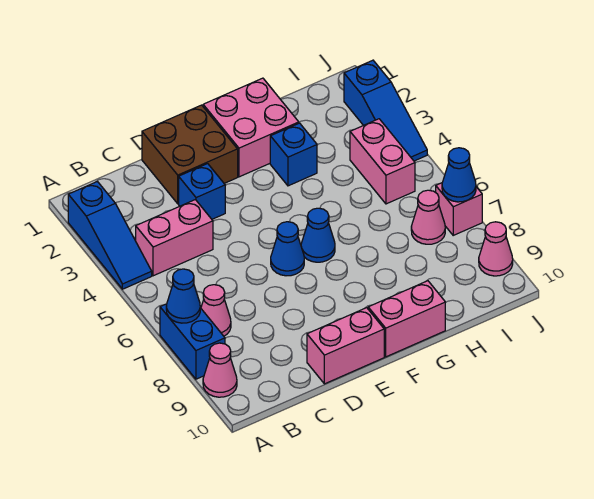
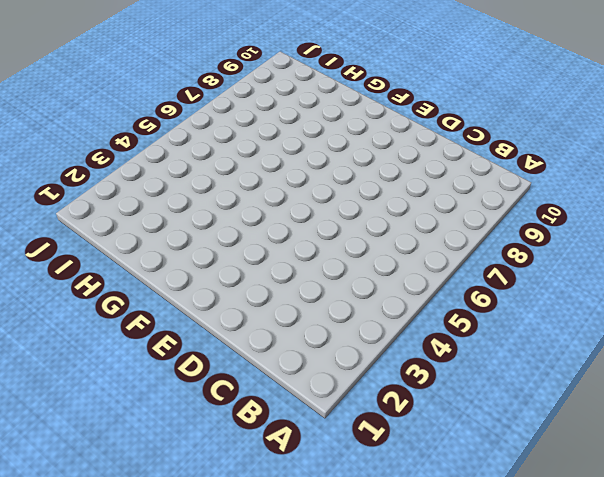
none -> blue 1x3 slope [68,182,152,289]
none -> blue 1x2 brick [160,304,225,379]
none -> pink 1x1 cone [203,343,237,397]

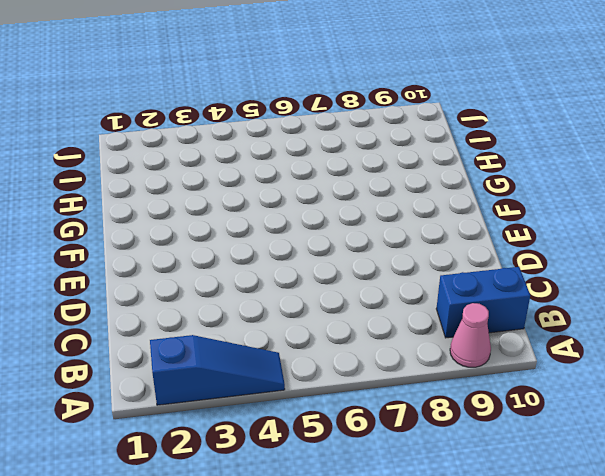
blue 1x2 brick [436,267,530,338] -> blue 1x2 brick moved to [160,304,225,379]
none -> pink 1x2 brick [136,200,213,276]
none -> pink 1x1 cone [201,285,231,336]
none -> brown 2x2 brick [142,105,238,204]

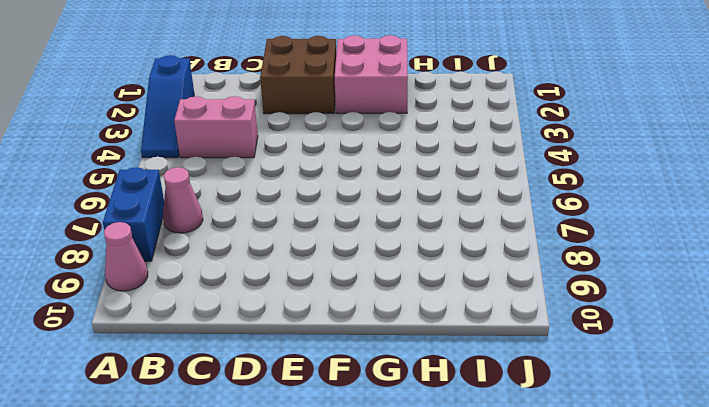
none -> blue 1x1 brick [179,164,225,219]
none -> pink 1x2 brick [307,308,384,384]
none -> blue 1x1 cone [271,222,304,276]

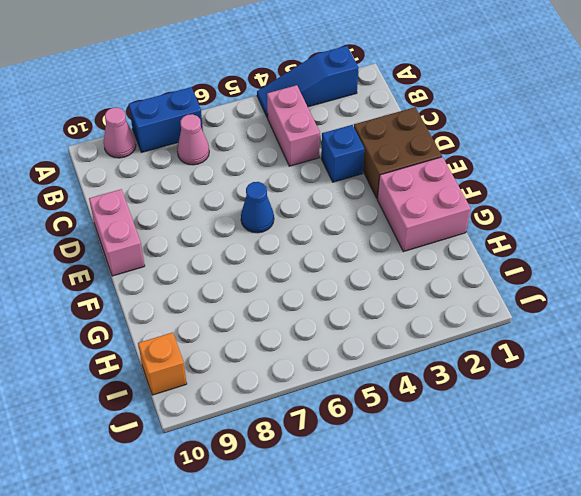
orange 1x1 brick [138,332,187,395] -> none
none -> blue 1x1 cone [301,208,335,262]
none -> pink 1x2 brick [368,281,445,357]
none -> blue 1x1 brick [270,123,317,186]

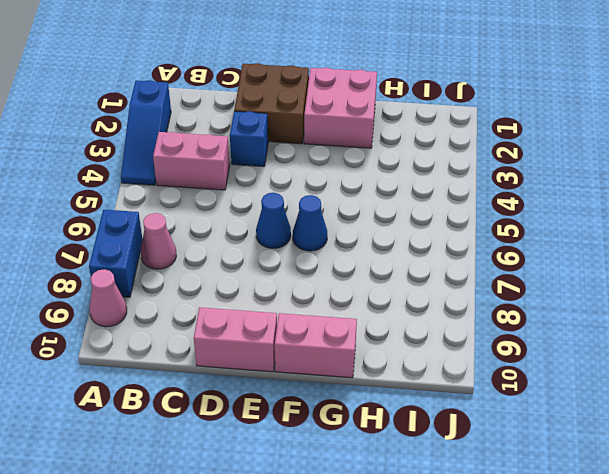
none -> blue 1x1 brick [270,123,317,186]
none -> pink 1x2 brick [350,119,415,204]
none -> pink 1x1 cone [411,190,445,244]

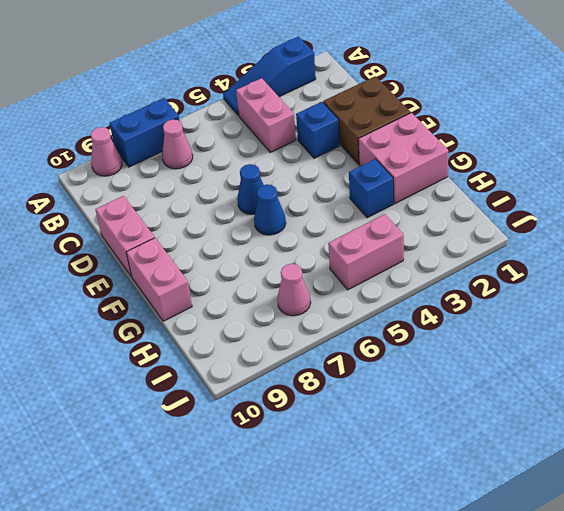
none -> blue 1x3 slope [344,60,427,161]
none -> pink 1x1 brick [436,183,482,235]
none -> pink 1x1 cone [479,222,513,276]

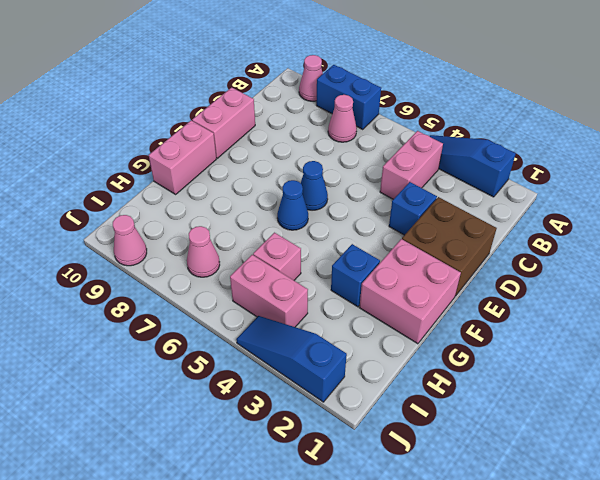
pink 1x1 brick [253,233,301,280] -> pink 1x1 brick moved to [436,183,482,235]
none -> blue 1x1 cone [166,269,200,323]
none -> blue 1x1 cone [442,148,476,202]

